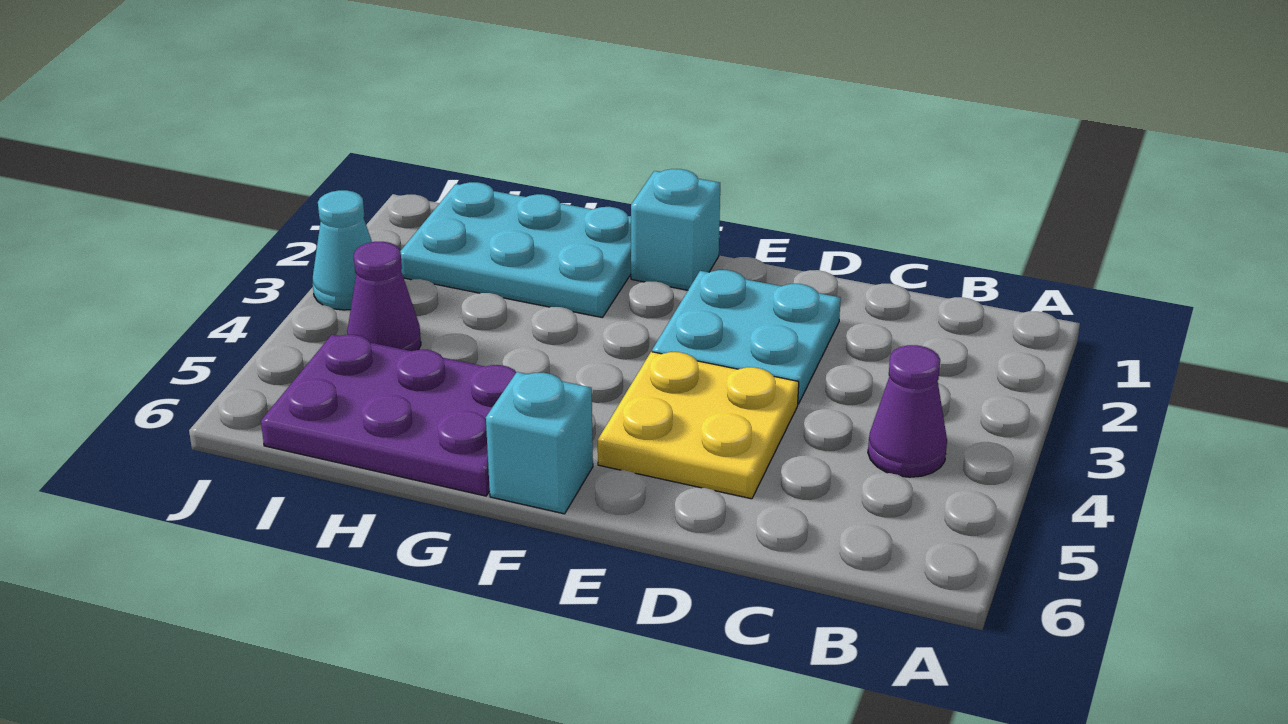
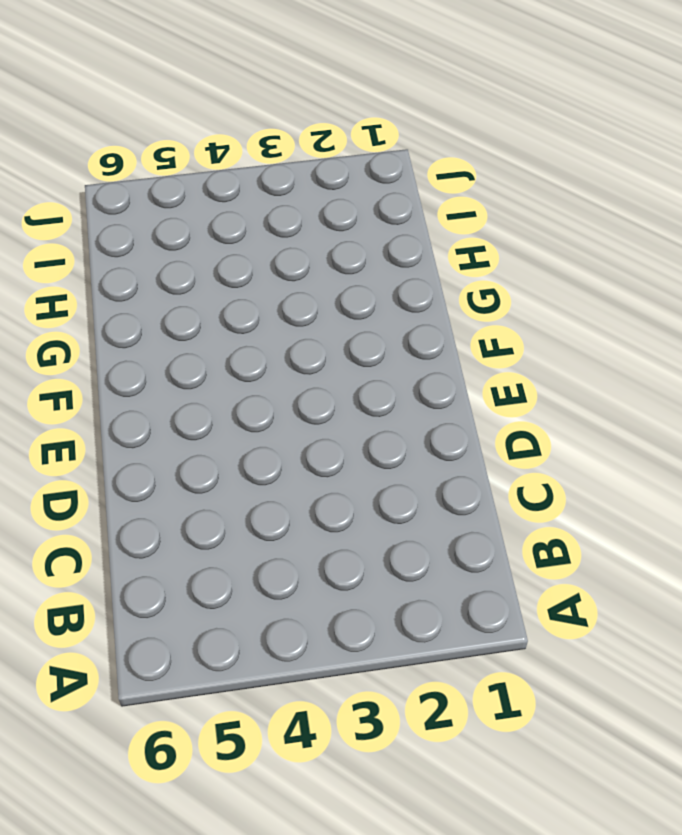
none -> purple 1x1 cone [868,345,947,477]
none -> cyan 2x2 plate [652,270,841,404]

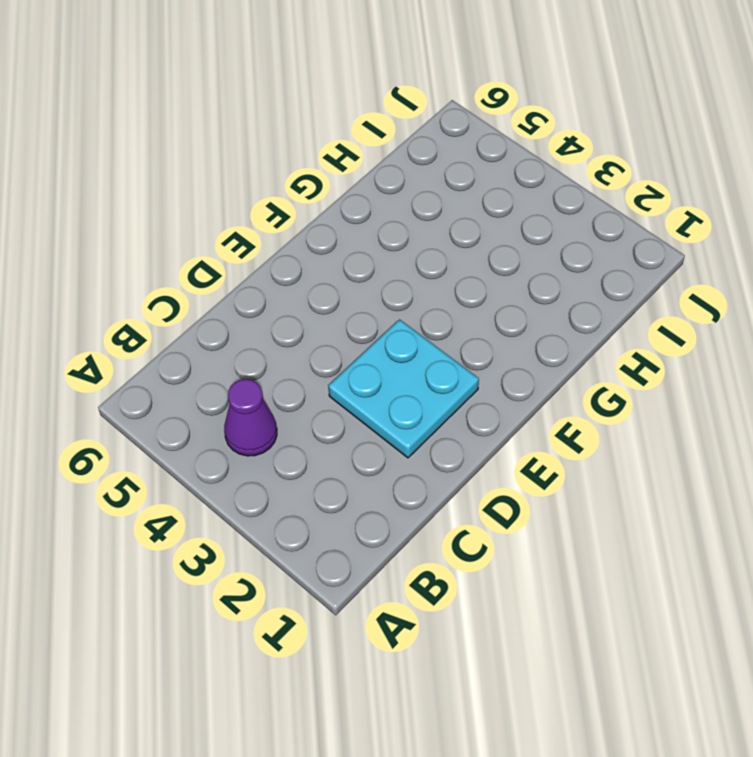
none -> yellow 2x2 plate [598,352,799,499]
none -> cyan 1x1 brick [631,169,720,290]

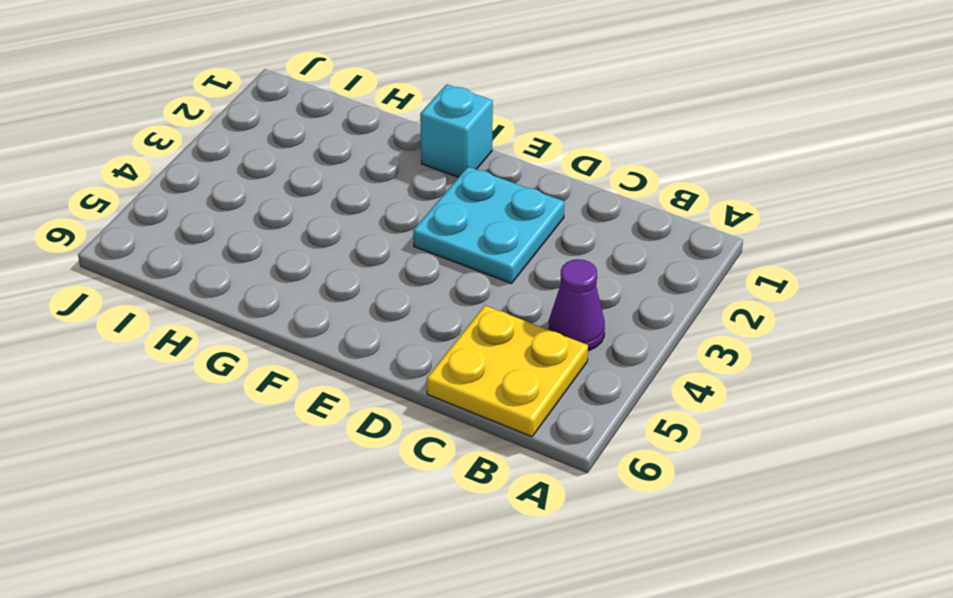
yellow 2x2 plate [427,306,588,437] -> yellow 2x2 plate moved to [598,352,799,499]
none -> cyan 1x1 brick [486,372,593,514]
none -> cyan 2x3 plate [400,182,631,318]

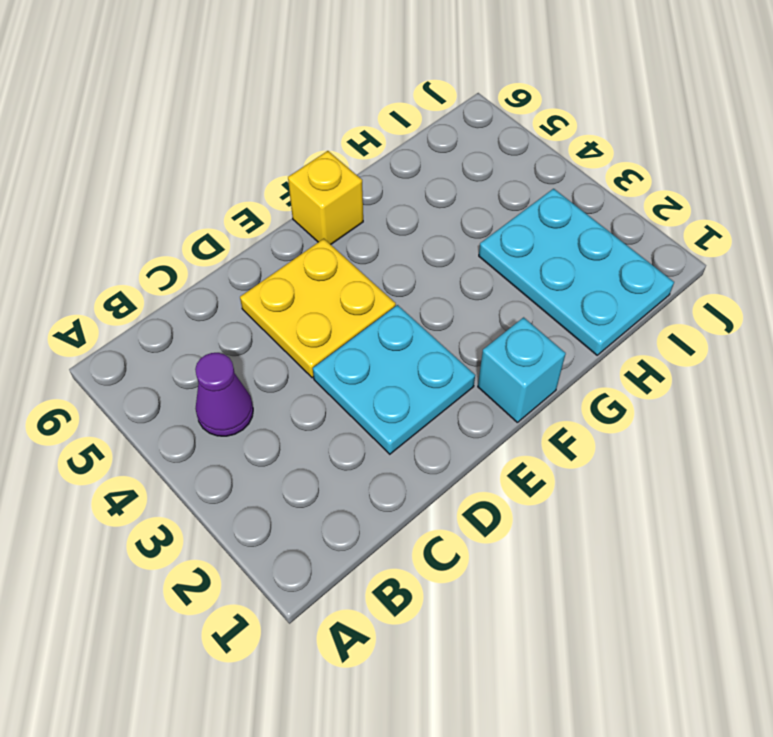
yellow 1x1 brick [288,151,363,244] -> cyan 1x1 brick [486,372,593,514]
cyan 2x3 plate [479,189,674,355] -> cyan 2x3 plate turned to [400,182,631,318]
none -> purple 2x3 plate [261,335,516,496]
none -> purple 1x1 cone [347,242,421,351]

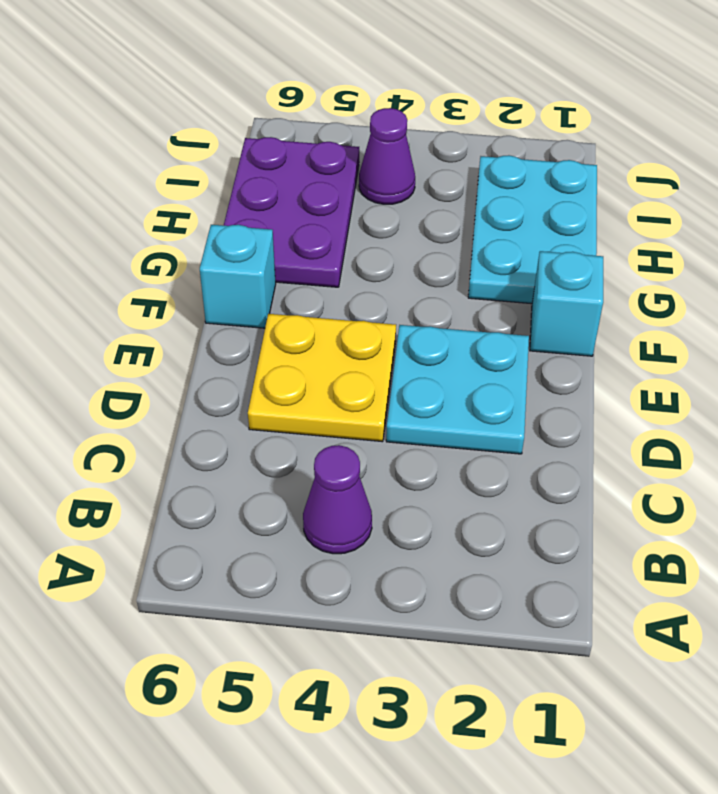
none -> cyan 1x1 cone [313,190,372,310]

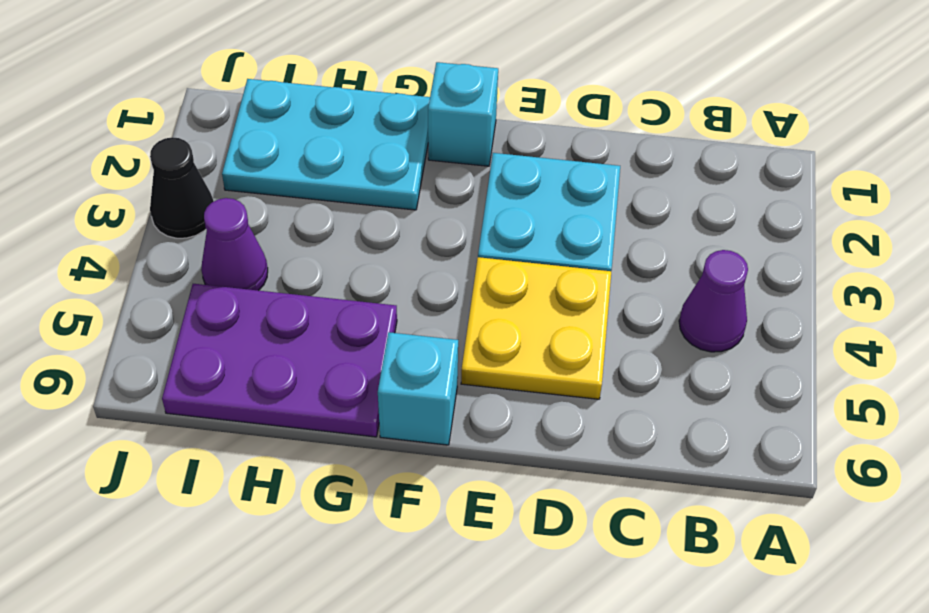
black 1x1 cone [150,137,213,238] -> cyan 1x1 cone [313,190,372,310]

